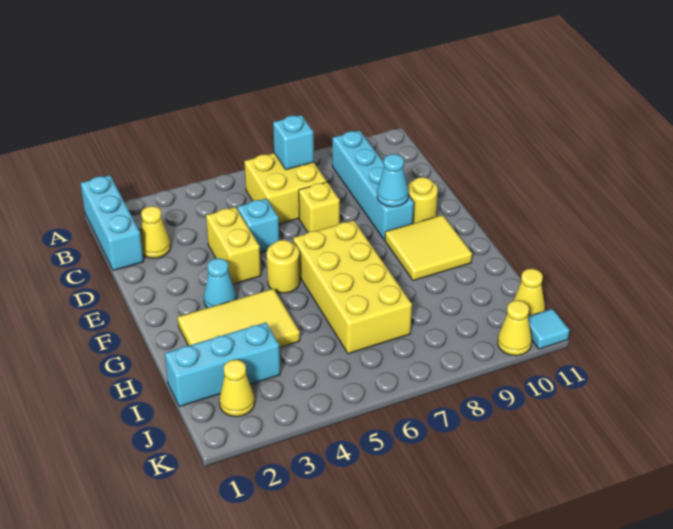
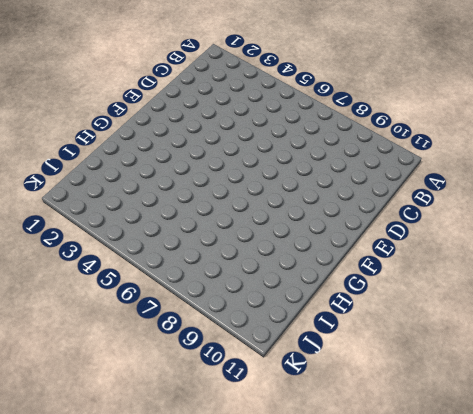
none -> cyan 1x3 brick [81,175,143,271]
none -> yellow 2x2 brick [244,153,327,224]
none -> cyan 1x4 brick [332,130,414,240]

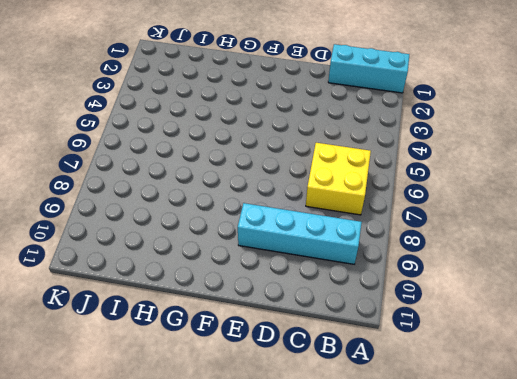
none -> yellow 1x1 cone [140,206,171,258]
none -> yellow 1x2 brick [206,207,261,284]
none -> cyan 1x1 brick [237,199,279,252]

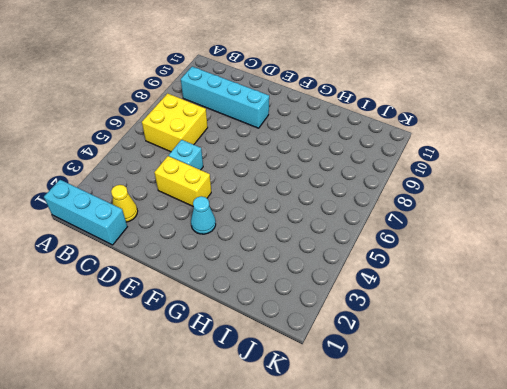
none -> yellow 1x1 brick [299,182,340,232]
none -> yellow 1x1 round brick [407,177,438,223]
none -> yellow 1x1 round brick [267,240,300,293]

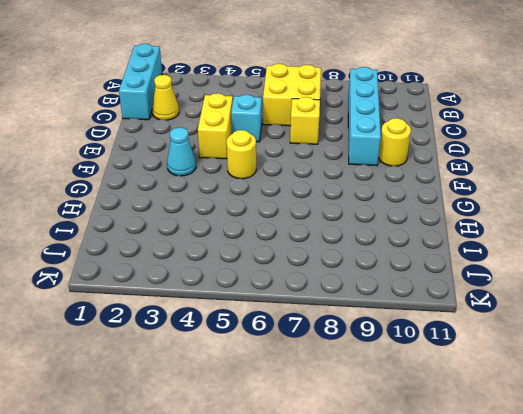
none -> yellow 2x4 brick [293,220,412,354]
none -> yellow 2x2 tile [385,215,472,281]
none -> yellow 2x3 tile [178,289,300,348]

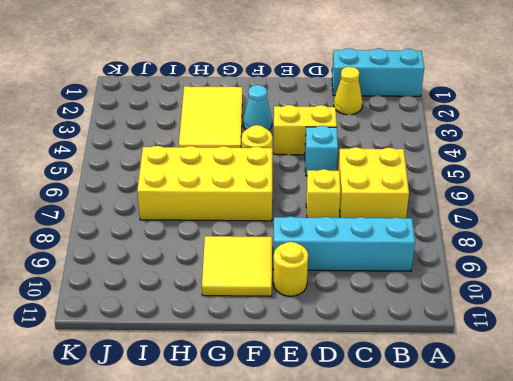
none -> cyan 1x3 brick [165,322,280,407]
none -> yellow 1x1 cone [219,360,255,417]
none -> yellow 1x1 cone [514,269,545,316]

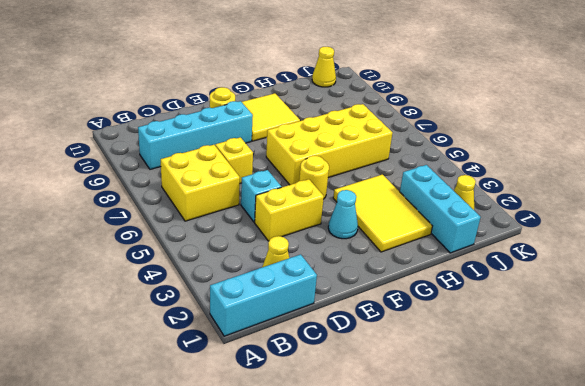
none -> yellow 1x1 cone [498,300,532,356]
none -> cyan 1x1 tile [528,309,570,349]
none -> cyan 1x1 brick [273,115,314,170]

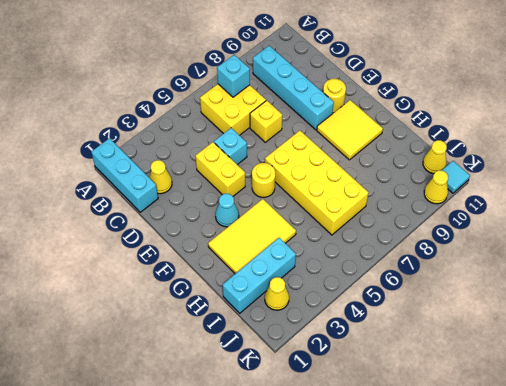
none -> cyan 1x1 cone [377,154,408,207]

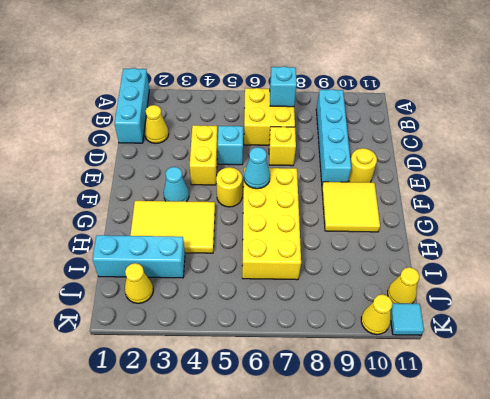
cyan 1x1 cone [244,147,270,189] -> cyan 1x1 cone moved to [377,154,408,207]

